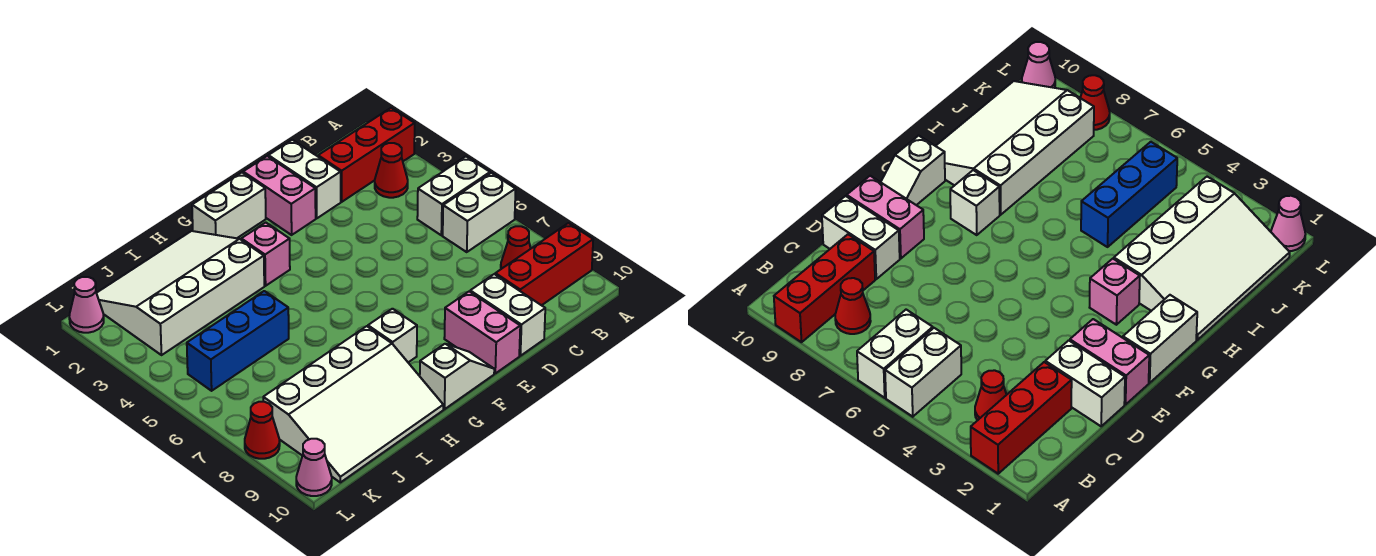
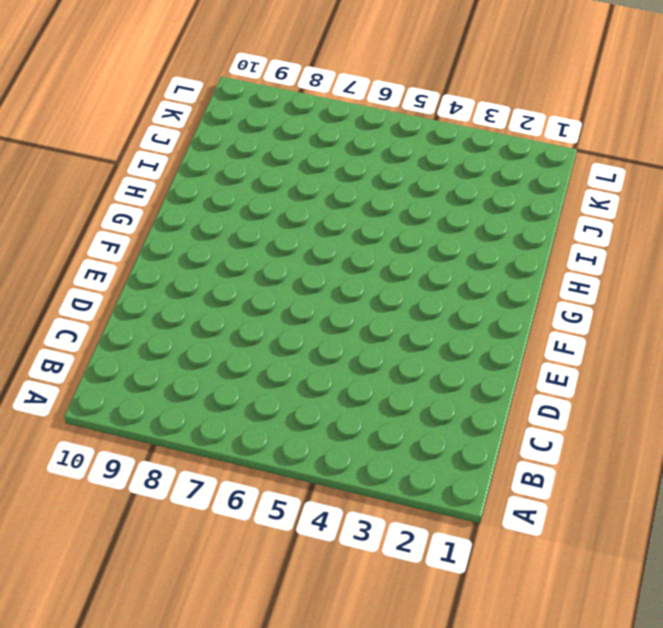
none -> red 1x3 brick [318,108,415,202]
none -> white 1x2 brick [417,157,490,235]
none -> white 1x2 brick [443,173,516,252]

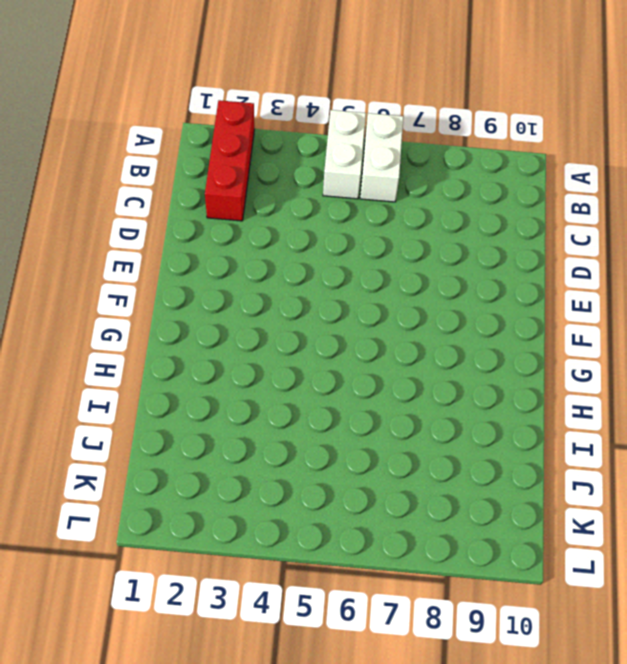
none -> red 1x3 brick [495,223,593,305]
none -> red 1x1 cone [375,143,408,198]
none -> red 1x1 cone [501,226,531,269]

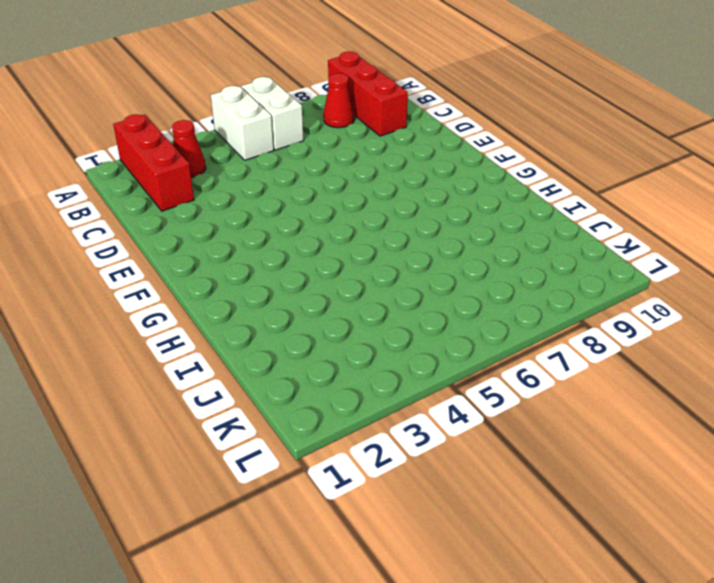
none -> white 1x2 brick [268,140,341,218]
none -> white 1x2 brick [470,274,545,356]
none -> pink 1x2 brick [243,156,316,235]

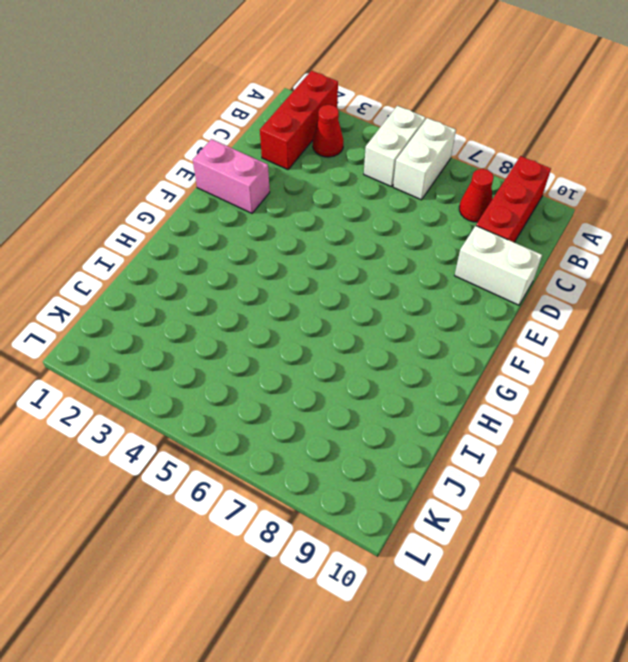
none -> white 1x2 brick [268,140,341,218]
none -> pink 1x2 brick [444,291,520,373]
none -> white 1x2 brick [192,173,266,238]

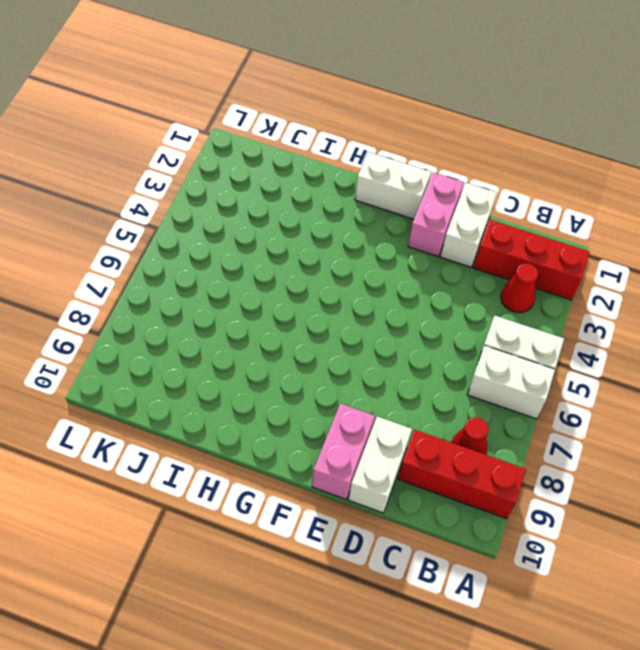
none -> white 1x2 slope [420,344,494,409]
none -> pink 1x1 brick [241,223,290,286]
none -> white 1x1 brick [368,309,417,362]

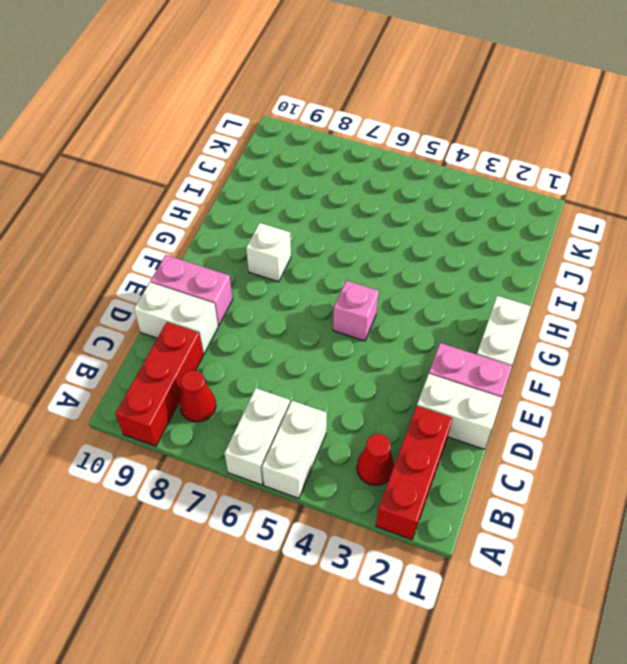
pink 1x1 brick [333,280,379,341] -> pink 1x1 brick moved to [241,223,290,286]
none -> white 1x2 slope [420,344,494,409]
none -> white 3x4 slope [97,231,264,355]
none -> white 3x4 slope [263,326,443,482]

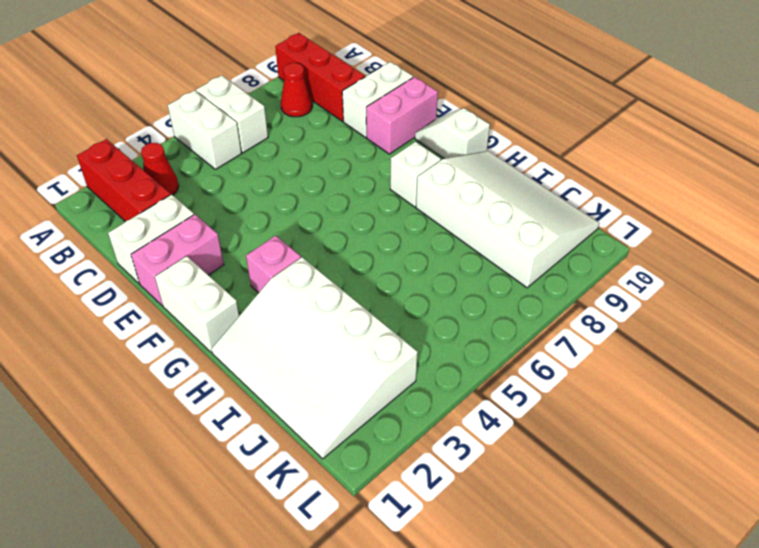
none -> blue 1x3 brick [187,291,289,391]
none -> pink 1x1 cone [69,277,104,333]
none -> red 1x1 cone [245,402,280,459]

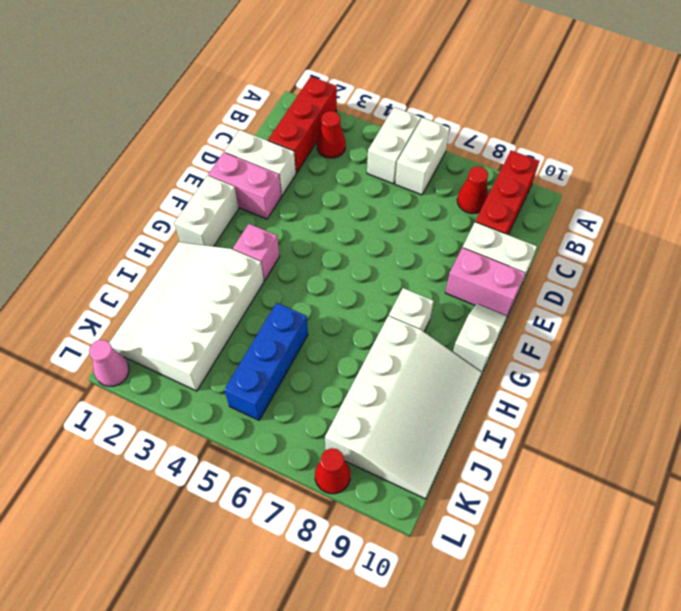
none -> pink 1x1 cone [296,439,332,496]

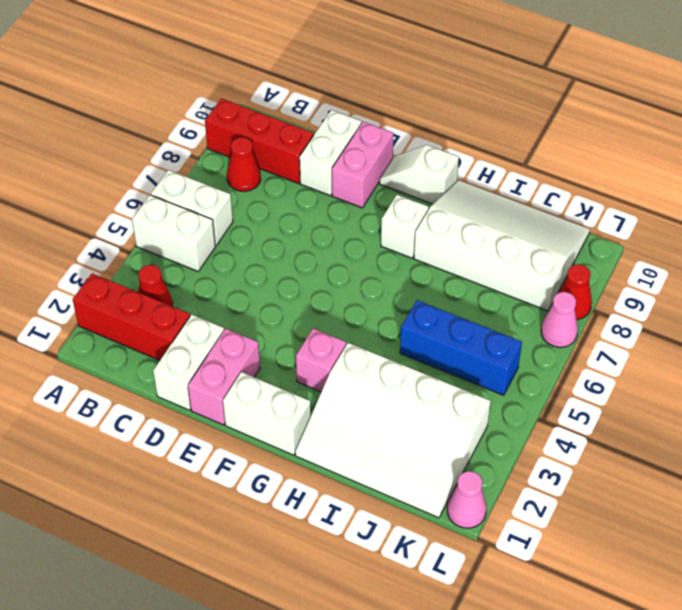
pink 1x1 cone [541,292,578,347] -> pink 1x1 cone moved to [296,439,332,496]

